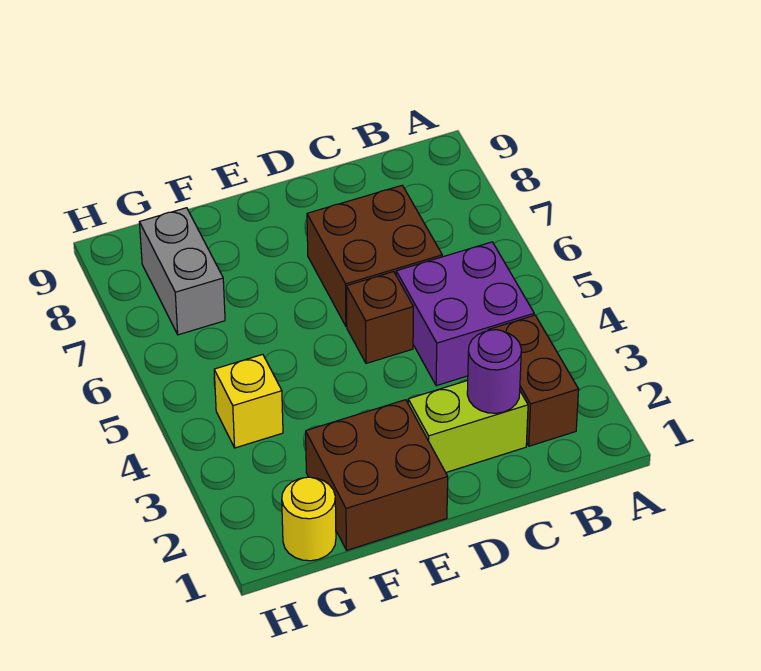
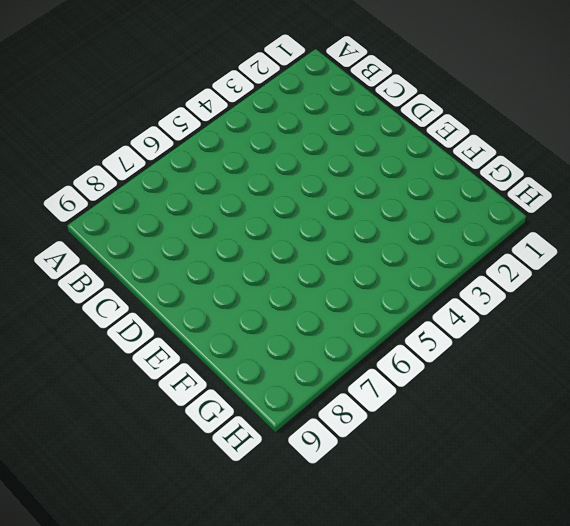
none -> brown 1x2 brick [488,315,579,446]
none -> purple 2x2 brick [396,242,534,386]

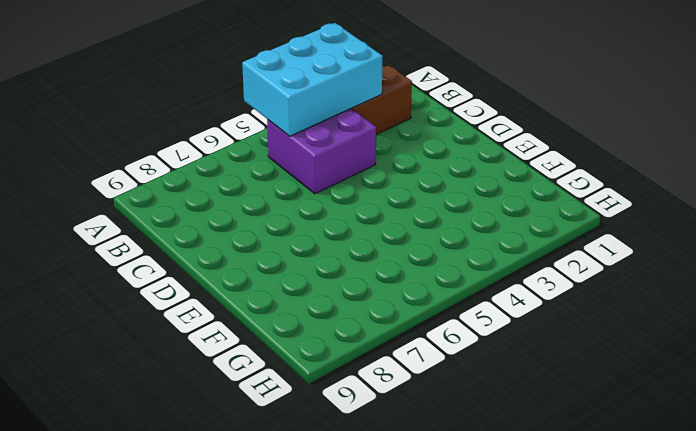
cyan 2x3 brick [242,23,383,136] -> none
none -> lime 1x2 brick [408,381,528,472]
none -> brown 2x2 brick [307,185,442,326]

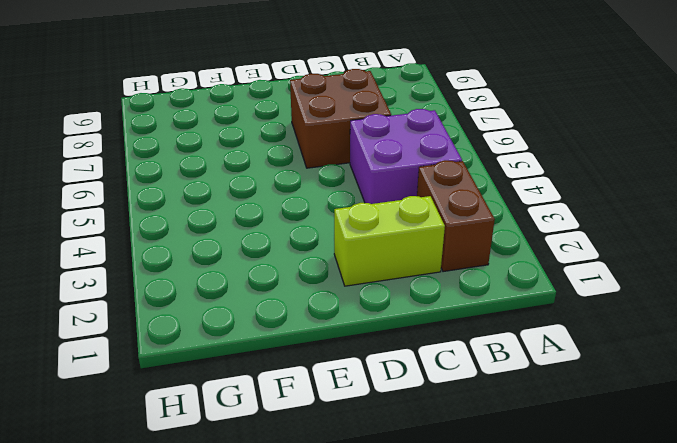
none -> brown 1x1 brick [346,272,413,363]
none -> brown 2x2 brick [306,400,448,550]

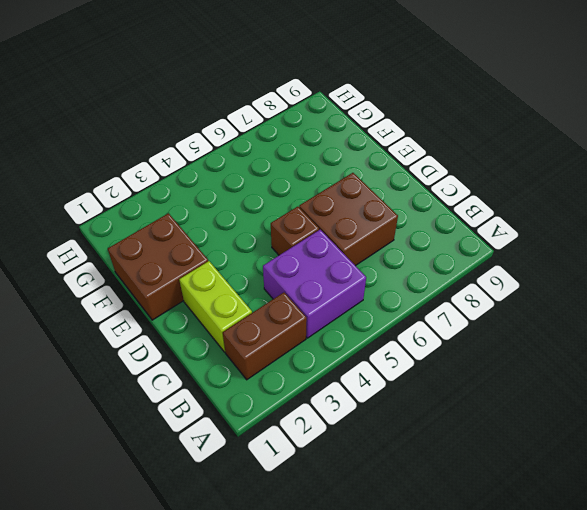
none -> yellow 1x1 round brick [282,477,336,561]
none -> yellow 1x1 brick [214,354,283,448]

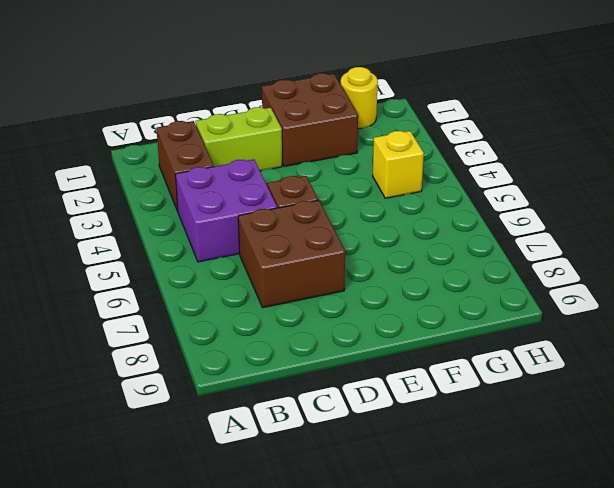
none -> grey 1x2 brick [139,208,225,335]
none -> purple 1x1 round brick [467,330,521,413]

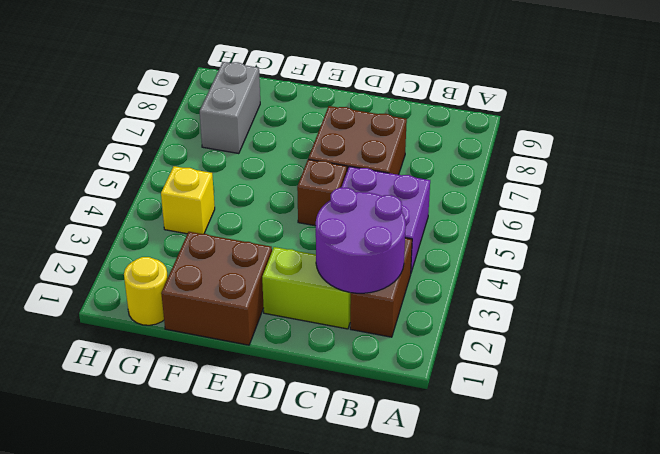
purple 2x2 round brick [316,188,406,293] -> purple 1x1 round brick [467,330,521,413]

